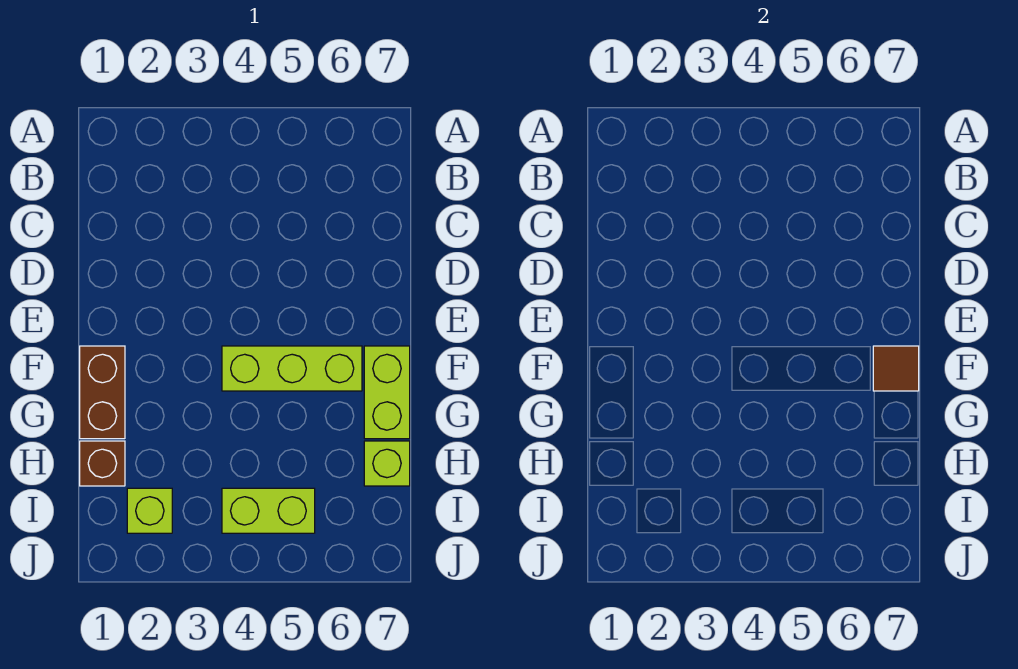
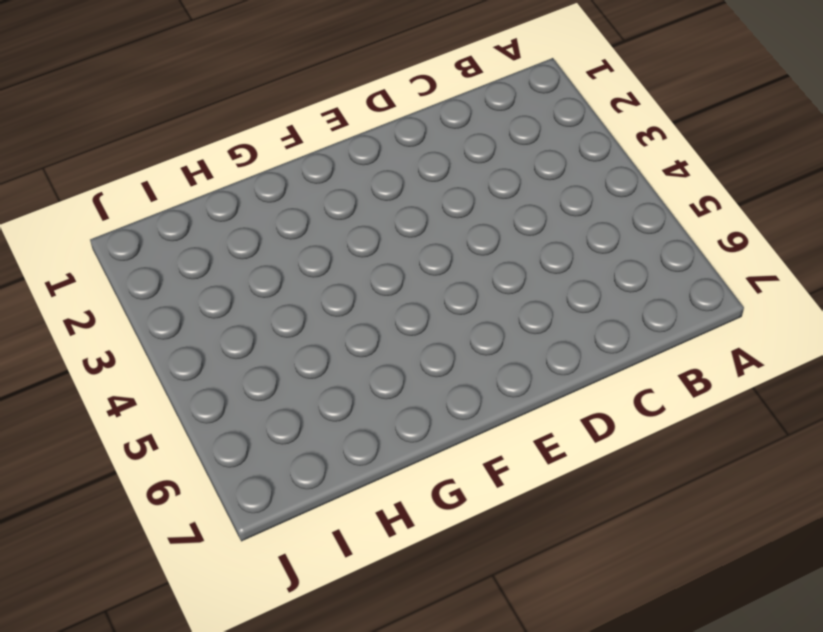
none -> brown 1x2 brick [80,346,125,439]
none -> lime 1x3 brick [222,346,362,391]

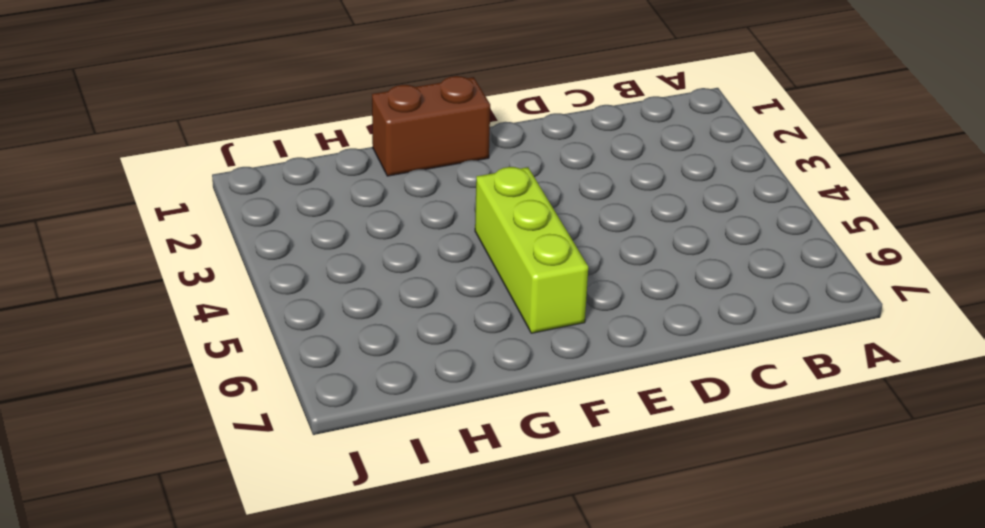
none -> lime 1x2 brick [364,346,410,439]
none -> brown 1x1 brick [80,441,125,486]

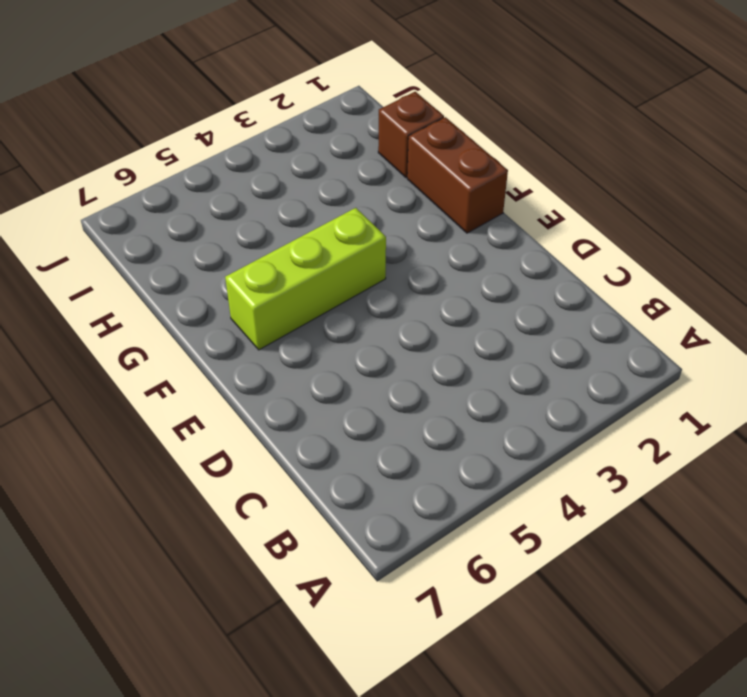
none -> lime 1x2 brick [364,346,410,439]
none -> lime 1x1 brick [364,441,410,486]

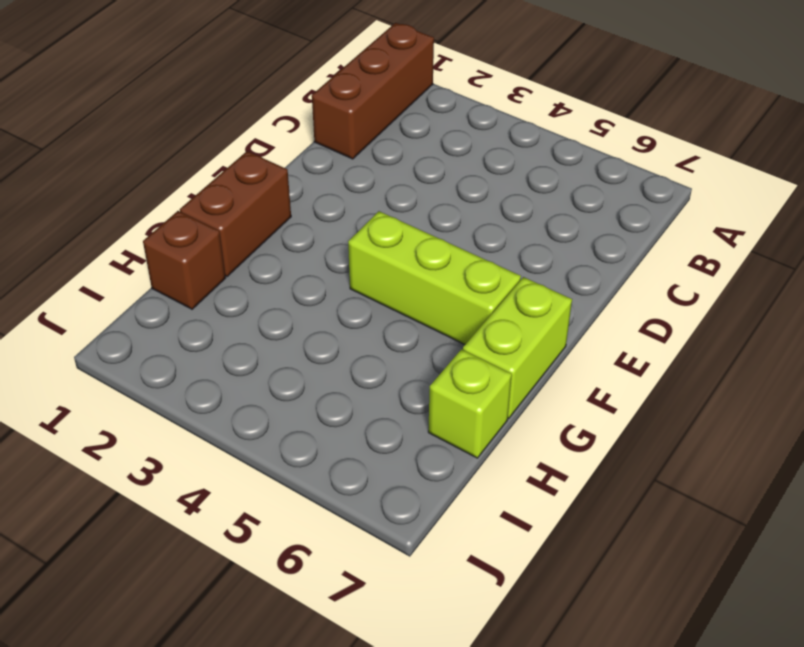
brown 1x3 brick [312,23,434,159] -> none
none -> lime 1x1 brick [127,488,172,533]
none -> lime 1x2 brick [222,488,315,533]

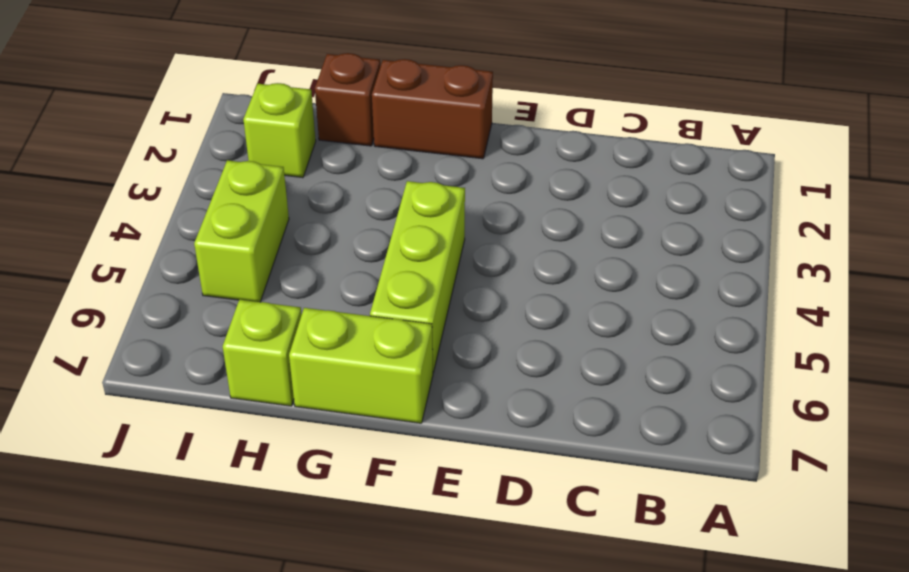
none -> brown 1x1 tile [873,346,919,391]

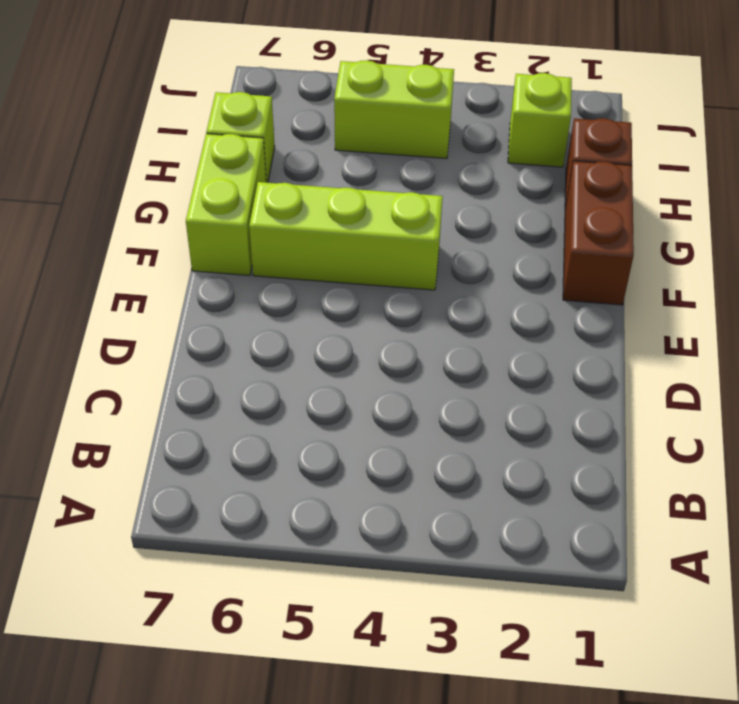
none -> brown 1x1 tile [873,346,919,391]

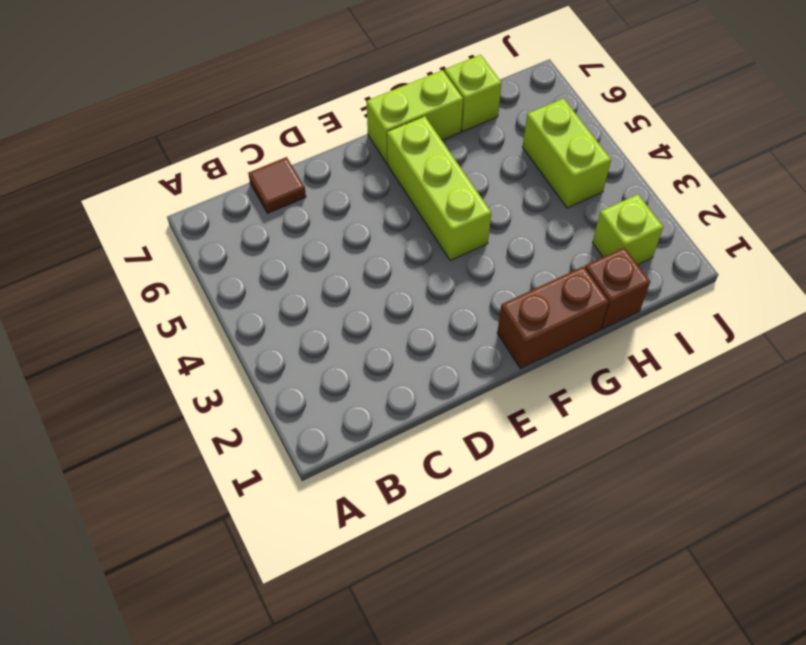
brown 1x1 tile [248,157,306,213] -> brown 1x1 tile moved to [873,346,919,391]

